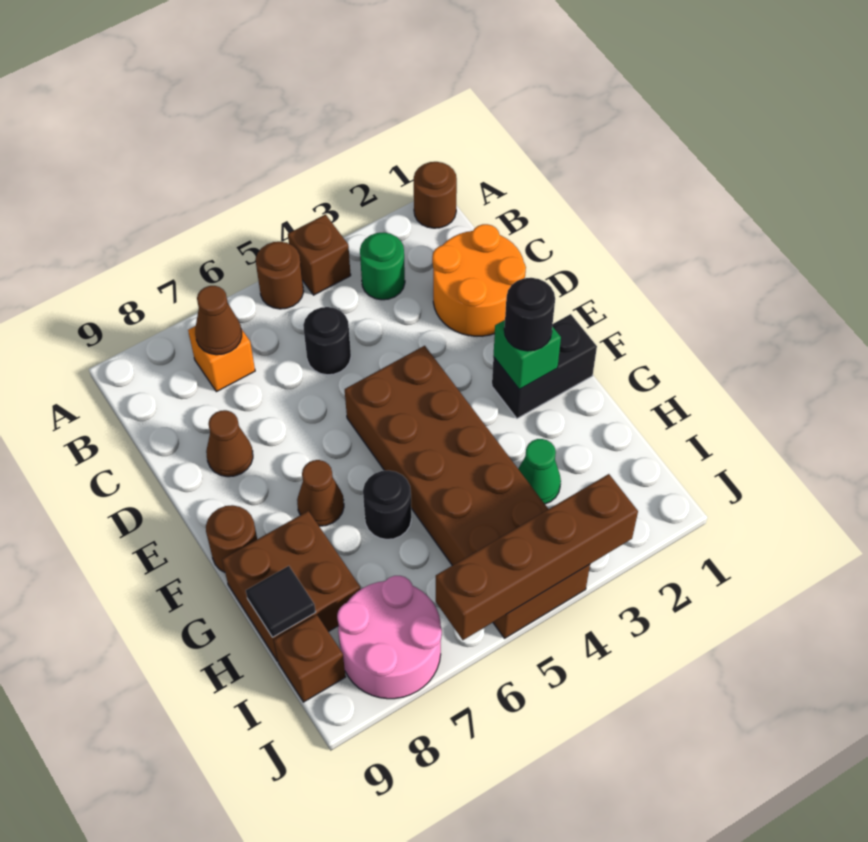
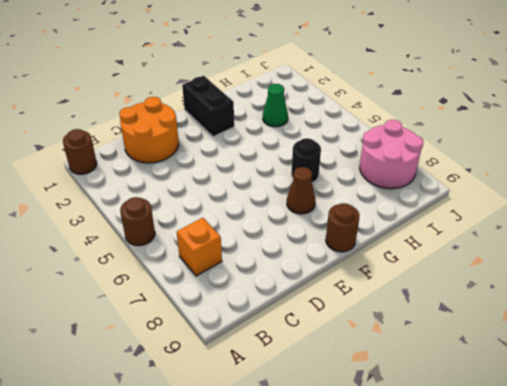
none -> brown 1x1 brick [288,215,351,295]
none -> green 1x1 round brick [360,232,405,300]
none -> black 1x1 round brick [303,307,351,375]

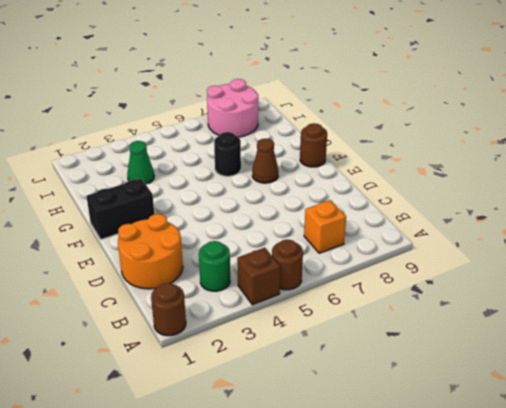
none -> black 1x1 round brick [303,307,351,375]
none -> brown 1x1 cone [206,410,253,477]
none -> brown 2x6 brick [345,346,590,638]

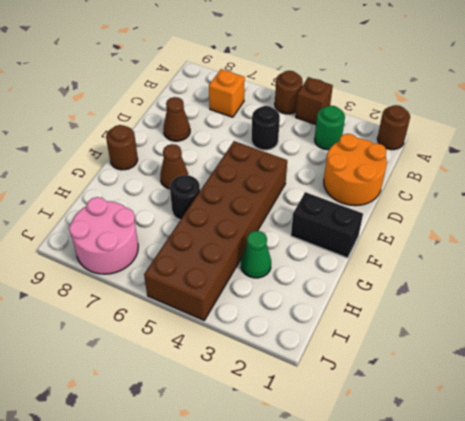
none -> brown 2x2 brick [222,511,361,661]
none -> brown 1x1 brick [274,615,346,702]
none -> brown 1x1 cone [195,286,242,355]

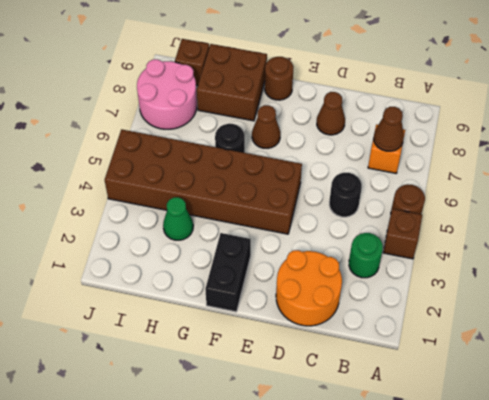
none -> brown 1x1 round brick [414,162,457,228]
none -> green 1x1 brick [493,320,561,389]
none -> black 1x1 tile [246,566,316,637]

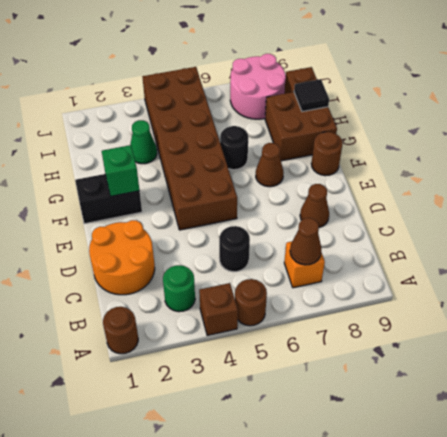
none -> brown 1x4 brick [436,474,638,640]
none -> black 1x1 round brick [504,278,555,351]

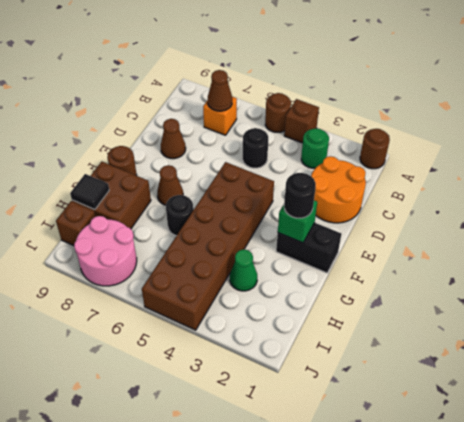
none -> brown 1x4 brick [436,474,638,640]

